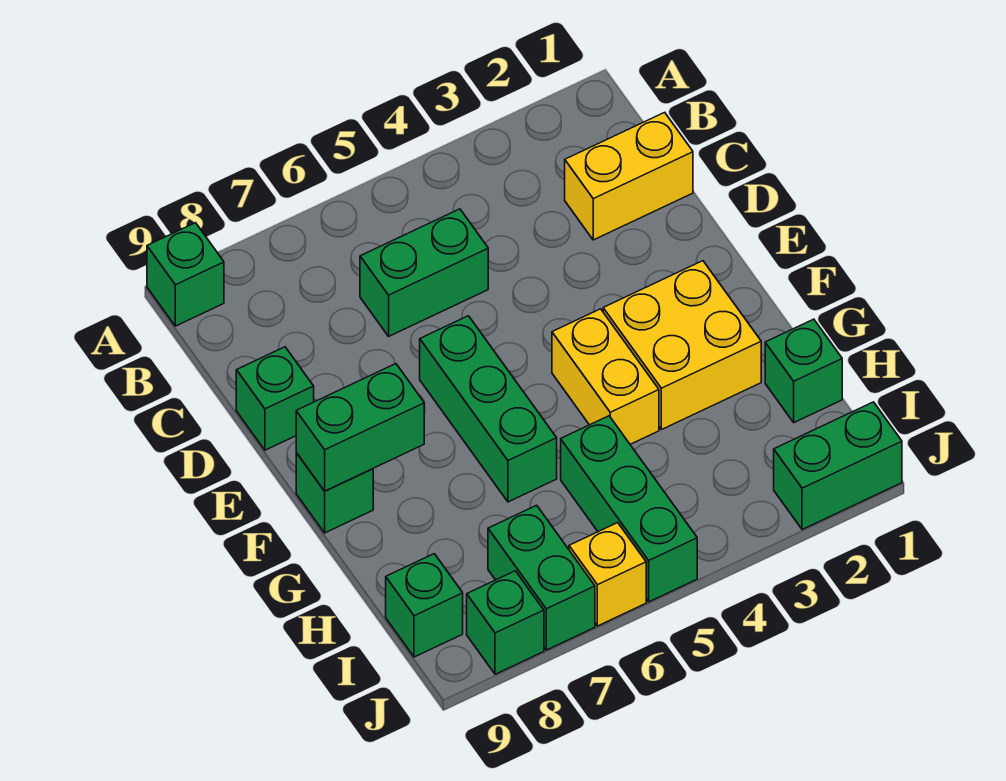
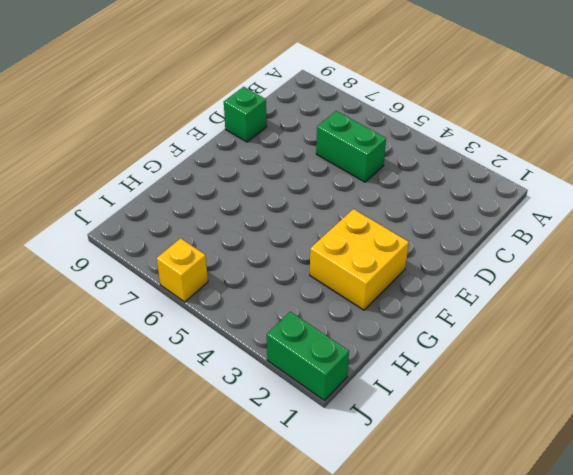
none -> green 1x1 brick [147,223,224,326]
none -> yellow 1x2 brick [565,112,693,240]
none -> green 1x3 brick [420,316,557,502]

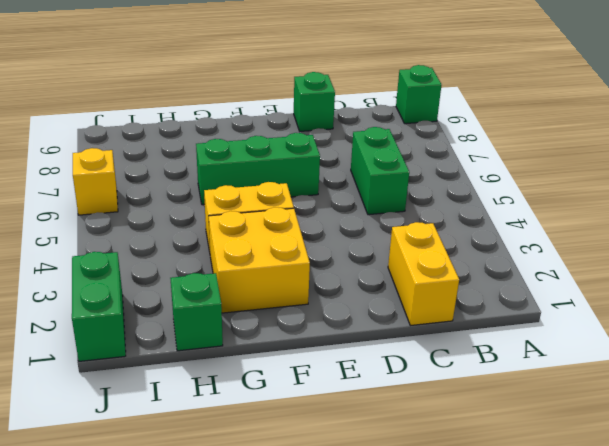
none -> green 1x1 brick [296,453,373,533]
none -> green 1x3 brick [561,416,697,602]
none -> green 1x2 brick [488,505,595,650]

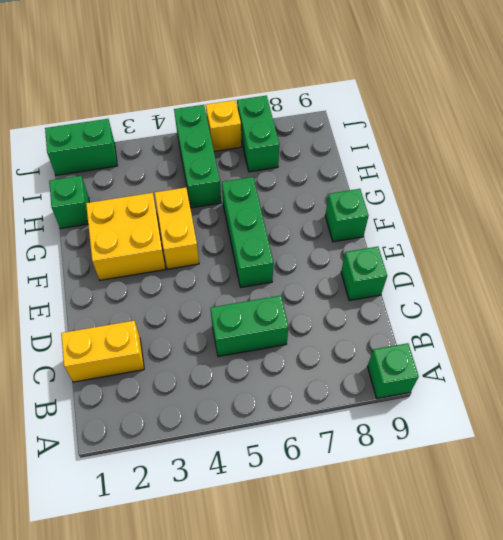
none -> green 1x1 brick [386,554,463,657]
none -> green 1x1 brick [467,571,544,674]
none -> green 1x2 brick [296,364,424,491]

